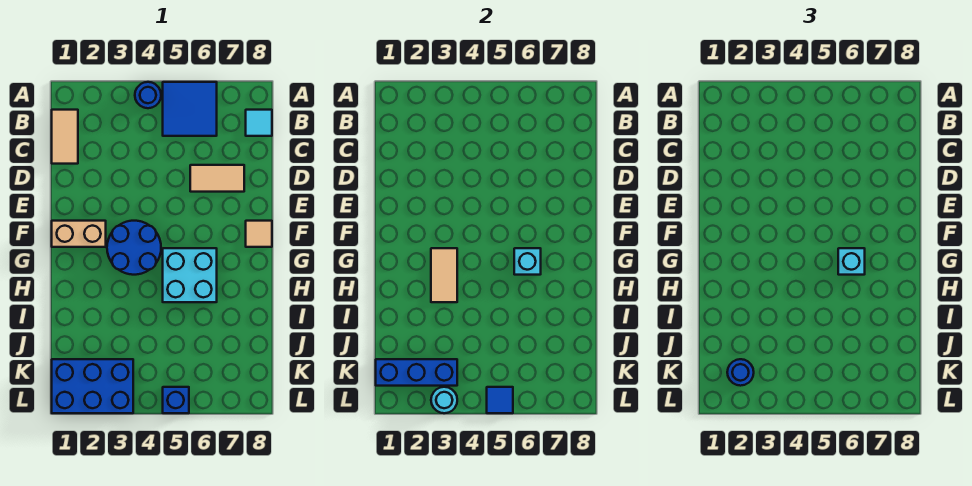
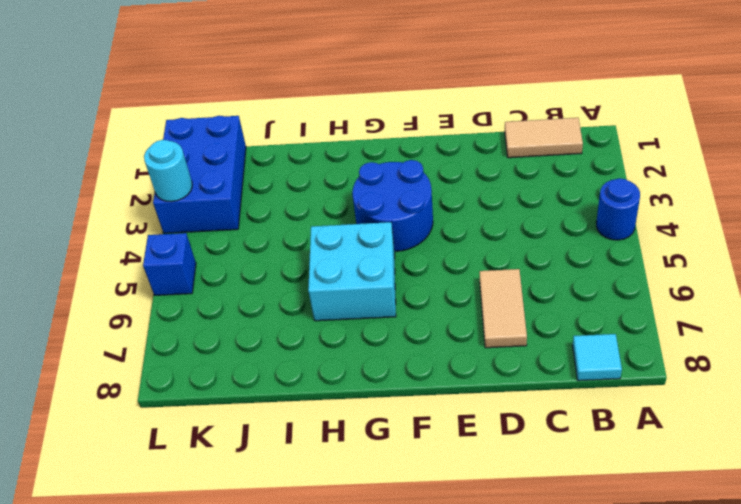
none -> blue 2x2 tile [163,82,217,136]
none -> tan 1x2 brick [52,221,106,247]
none -> tan 1x1 tile [246,221,272,247]

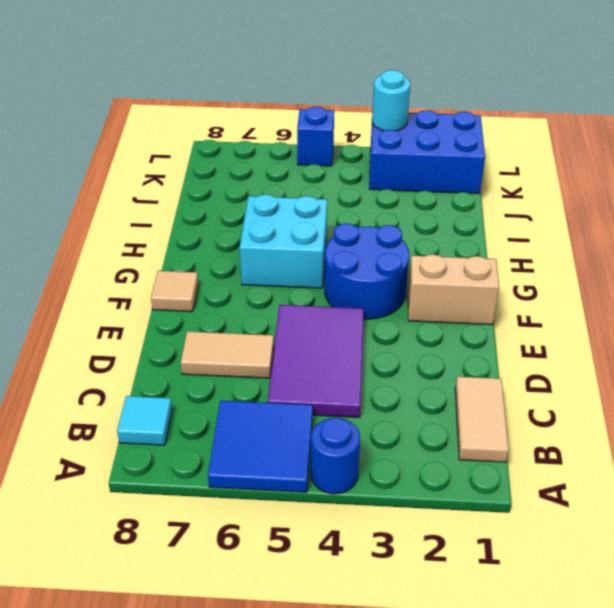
purple 2x3 tile [268,305,364,418] -> none
none -> tan 1x2 tile [431,248,457,302]
none -> cyan 1x1 brick [514,248,541,275]
none -> blue 1x3 brick [376,359,457,386]

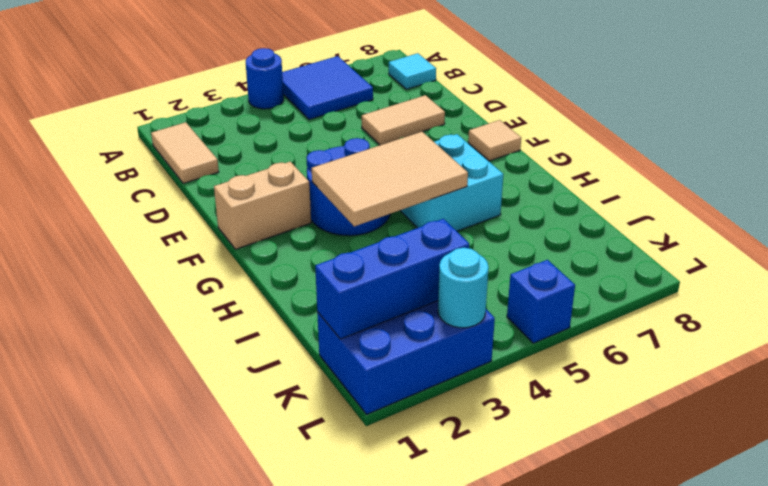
tan 2x3 tile [312,132,468,226] -> tan 1x2 tile [431,248,457,302]
none -> cyan 1x1 brick [514,248,541,275]
none -> blue 1x1 tile [487,387,513,413]
none -> cyan 1x1 brick [838,248,865,275]

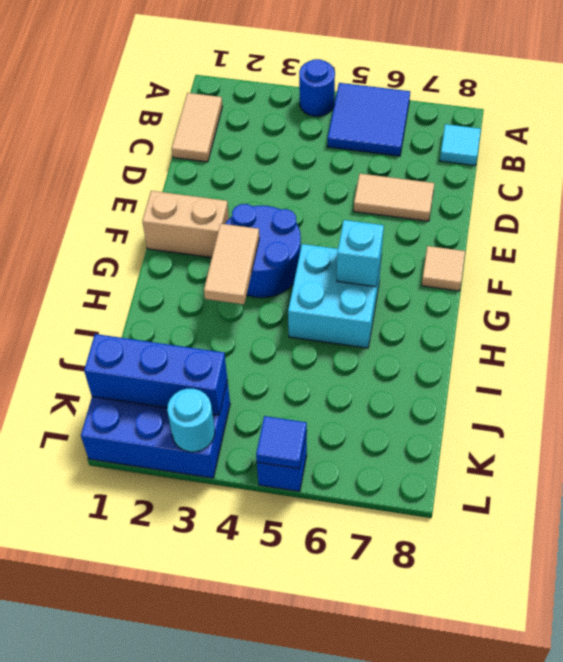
none -> cyan 1x1 brick [838,248,865,275]
none -> blue 1x1 round brick [727,359,754,386]

